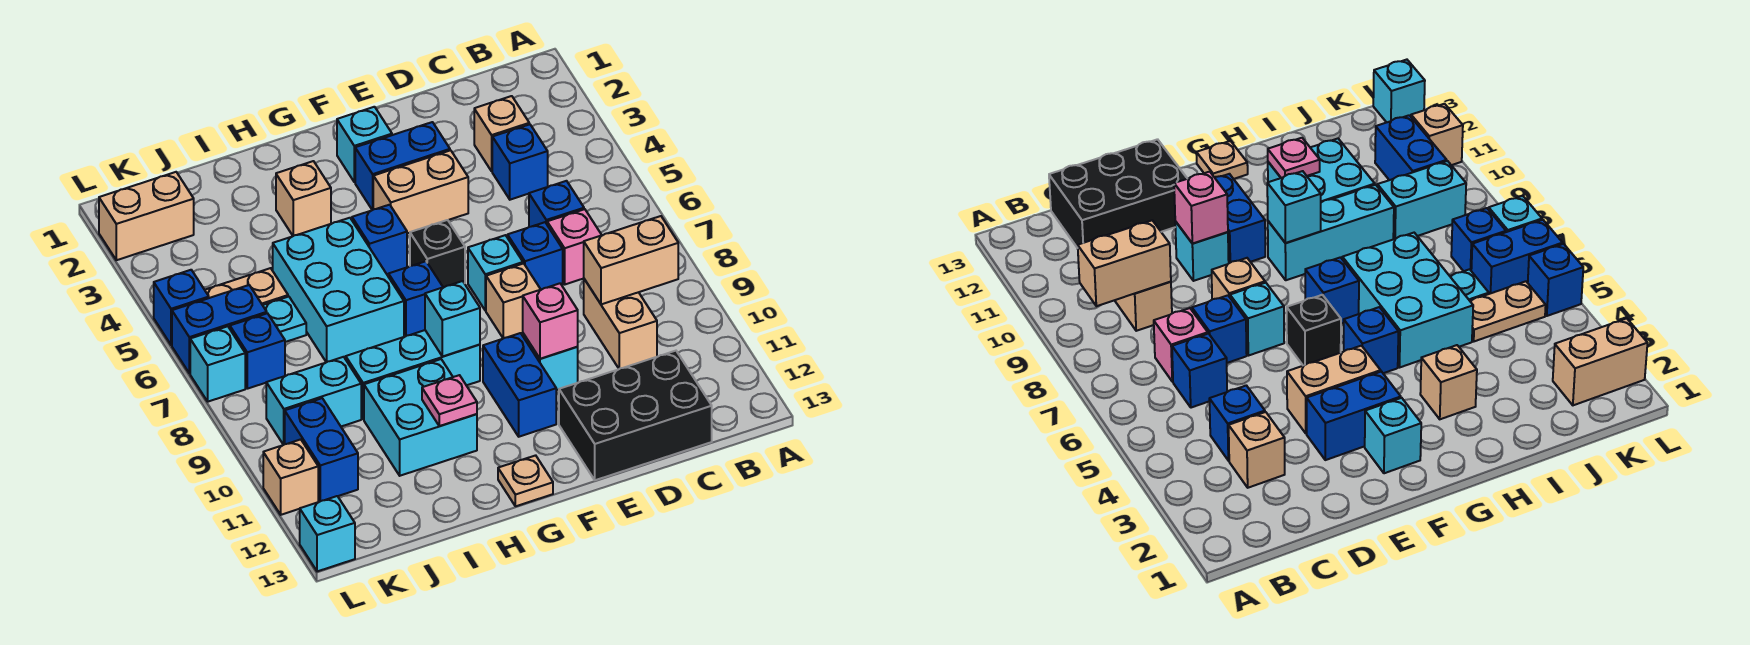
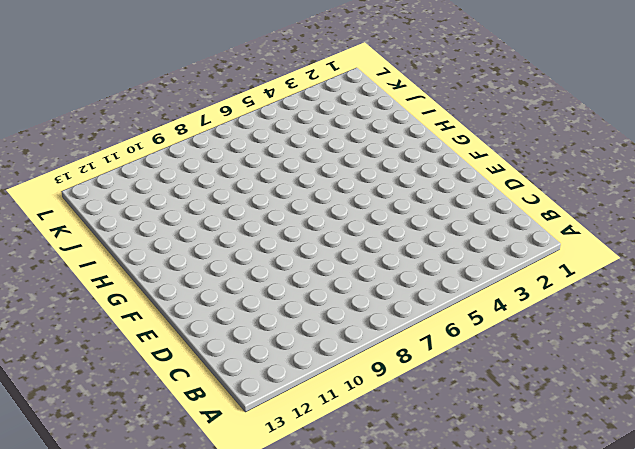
none -> tan 1x1 brick [474,96,529,171]
none -> blue 1x1 brick [492,124,548,200]
none -> blue 1x1 brick [529,181,584,227]
none -> pink 1x1 brick [547,209,601,284]

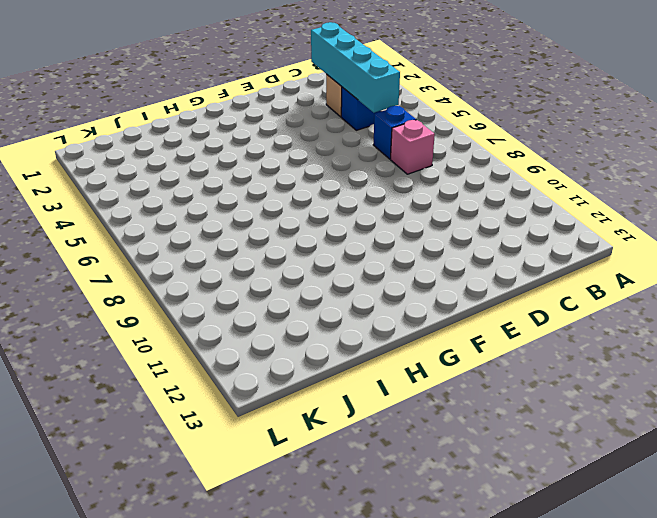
cyan 1x4 brick [311,22,400,113] -> none
none -> tan 1x2 brick [584,279,657,369]
none -> black 2x3 brick [559,351,712,480]
none -> blue 1x1 brick [507,222,563,290]
none -> blue 1x2 brick [355,122,450,210]

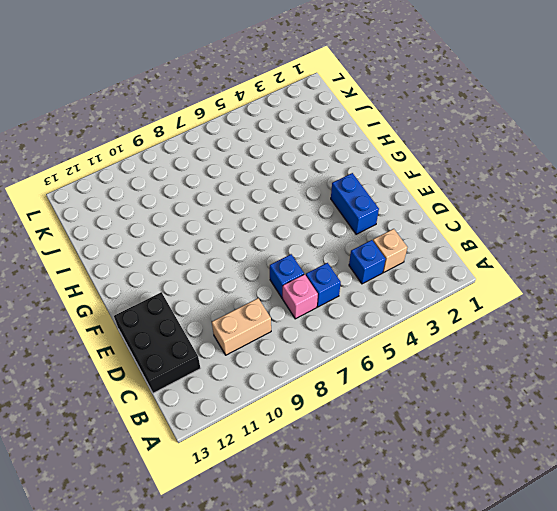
none -> tan 1x2 brick [373,150,468,233]
none -> cyan 1x1 brick [468,235,523,311]
none -> tan 1x1 brick [486,263,541,338]
none -> cyan 1x1 brick [522,334,578,390]

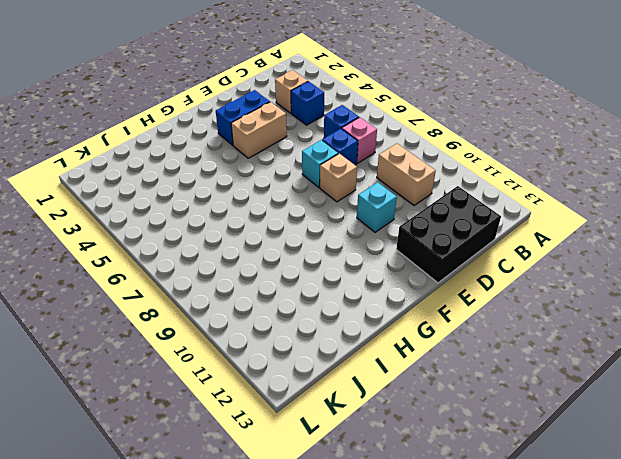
none -> cyan 1x1 brick [337,107,392,182]
none -> black 1x1 brick [410,220,465,287]
none -> blue 1x2 brick [483,333,556,437]
none -> blue 1x1 brick [352,205,407,274]

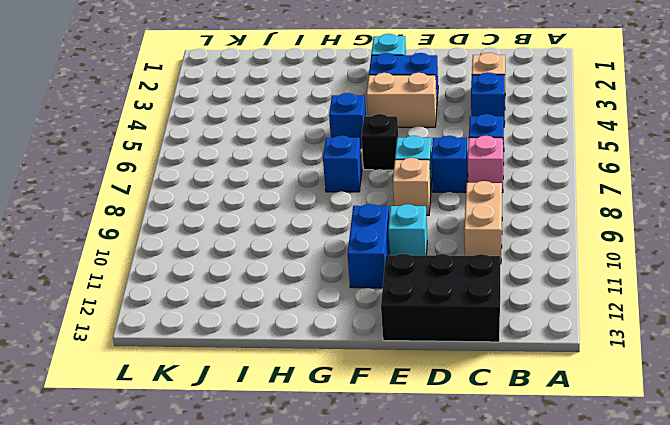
none -> cyan 1x3 brick [346,330,480,419]
none -> tan 1x1 plate [498,455,553,506]
none -> tan 1x1 brick [276,161,331,236]
none -> cyan 2x3 brick [273,218,404,362]

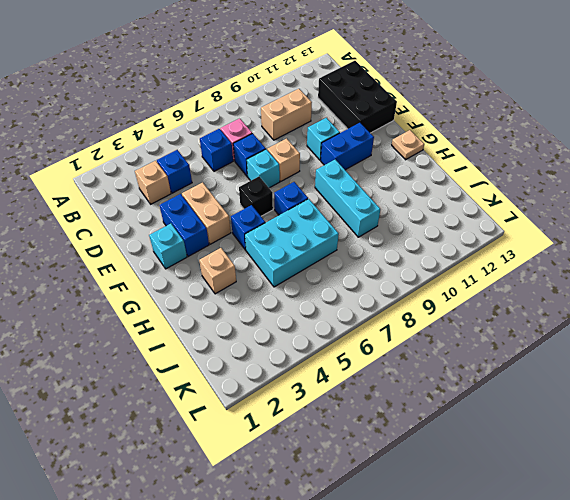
none -> cyan 2x2 brick [364,359,477,476]
none -> tan 1x2 plate [205,268,288,305]
none -> cyan 1x1 plate [263,297,306,342]
none -> cyan 1x2 brick [266,357,361,445]

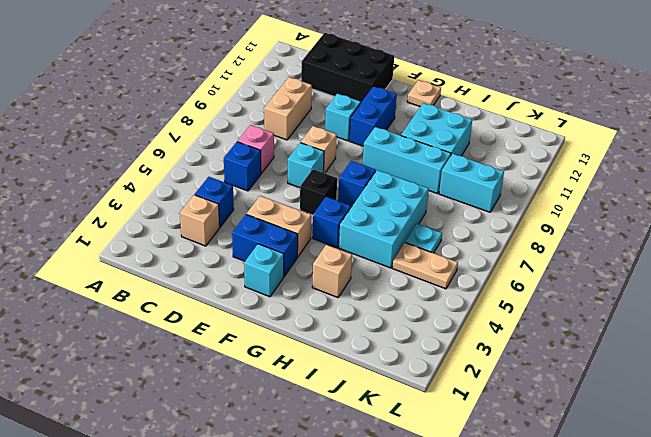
none -> blue 1x1 brick [507,222,563,290]
none -> tan 1x2 brick [99,172,194,260]
none -> blue 1x2 brick [172,285,267,373]
none -> blue 1x1 brick [230,313,285,389]

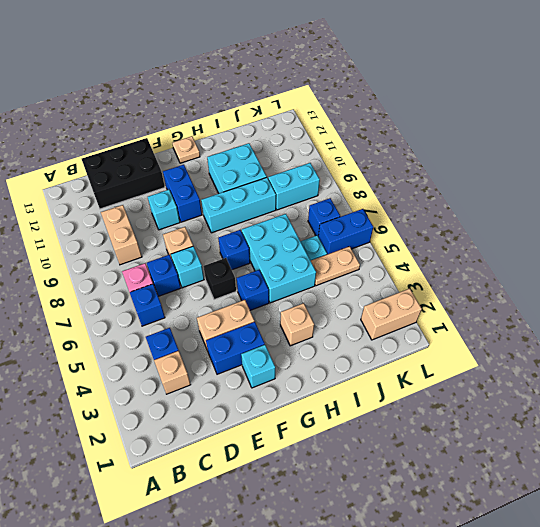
none -> blue 1x2 brick [285,398,358,501]
none -> blue 1x1 brick [154,270,209,345]
none -> cyan 1x1 brick [190,326,245,402]
none -> tan 1x1 brick [263,439,318,515]

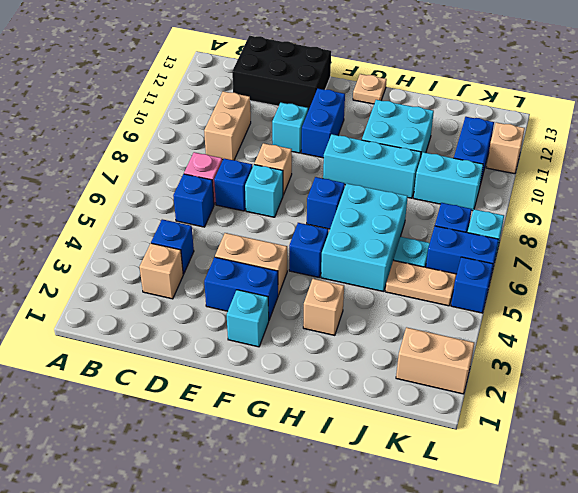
none -> black 1x1 brick [410,220,465,287]
none -> cyan 1x1 brick [300,496,355,571]
none -> tan 1x2 brick [584,216,678,304]
none -> pink 1x1 brick [523,283,578,359]

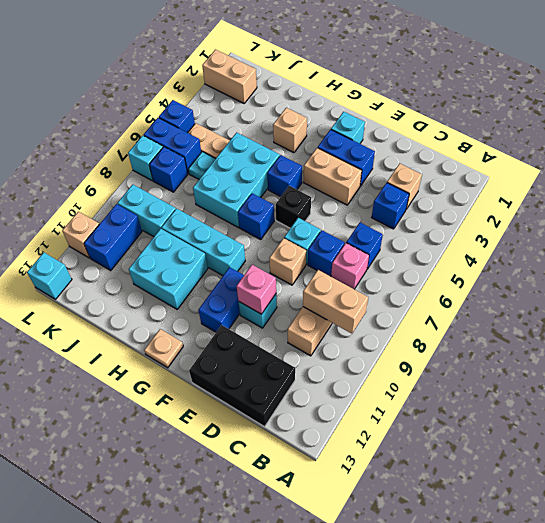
none -> cyan 1x1 brick [425,281,480,356]
none -> pink 1x1 plate [422,375,477,426]

